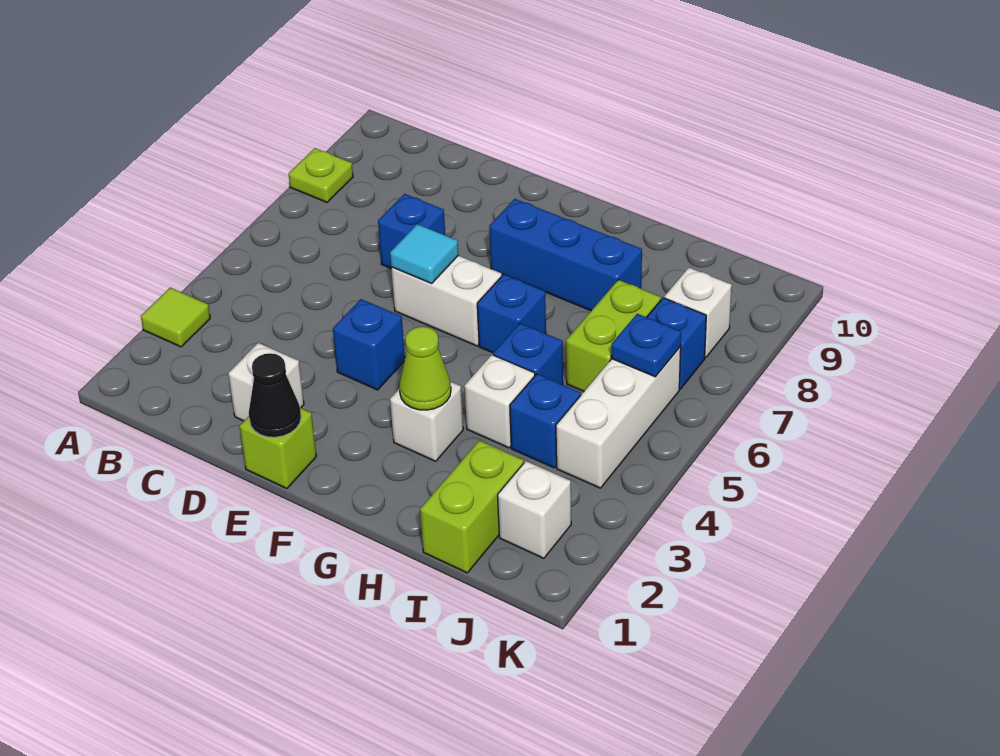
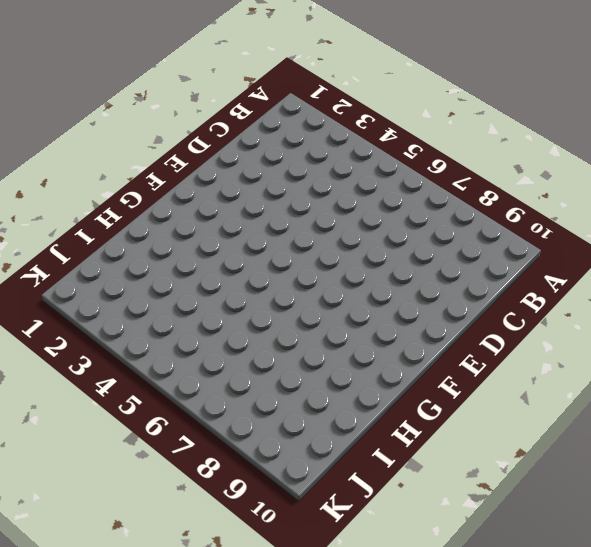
none -> lime 1x1 tile [141,288,210,347]
none -> lime 1x1 plate [289,148,353,202]
none -> white 1x1 brick [228,343,304,421]

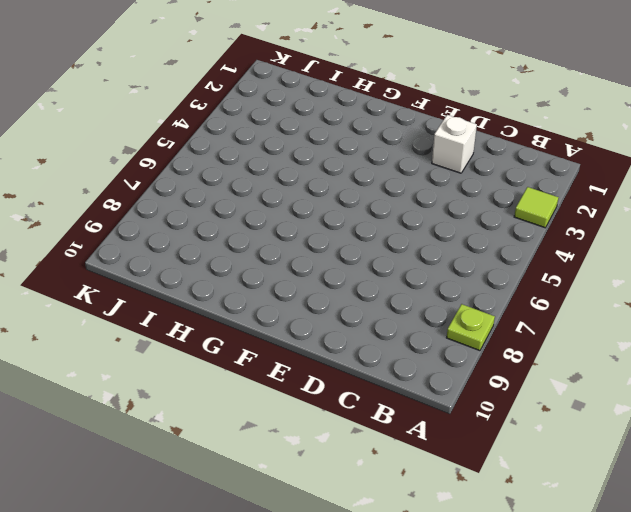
none -> blue 1x1 brick [378,194,445,268]
none -> lime 1x1 brick [240,408,316,489]
none -> blue 1x1 brick [333,299,405,390]

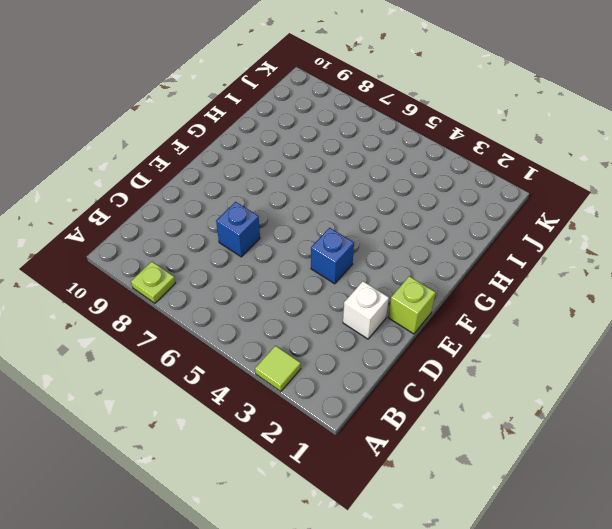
none -> white 1x2 brick [391,256,502,346]
none -> blue 1x3 brick [489,199,642,311]
none -> white 1x1 brick [390,382,463,461]

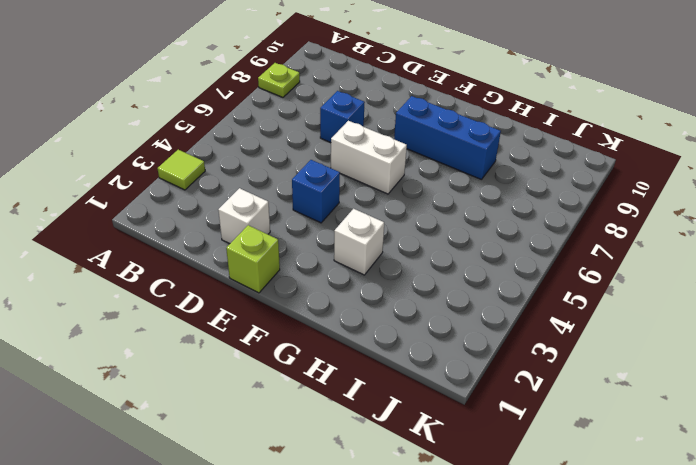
none -> blue 1x1 brick [477,274,546,353]
none -> white 1x1 brick [464,355,535,448]
none -> blue 1x1 brick [493,323,563,385]

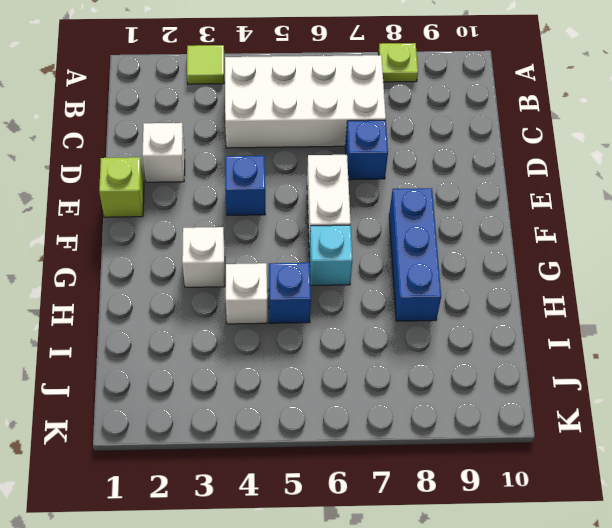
white 2x4 brick [225,55,386,148] -> none
cyan 1x1 brick [309,225,352,285] -> blue 1x1 brick [477,274,546,353]
none -> lime 1x2 brick [420,440,524,573]
none -> blue 1x1 brick [510,374,581,468]
none -> lime 1x2 brick [566,280,661,391]

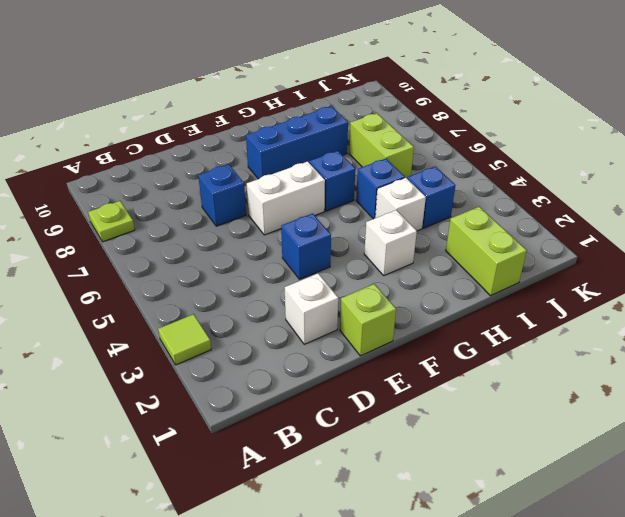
none -> white 1x1 brick [498,461,571,558]
none -> white 1x3 brick [556,347,681,488]
none -> blue 1x1 brick [647,298,706,389]

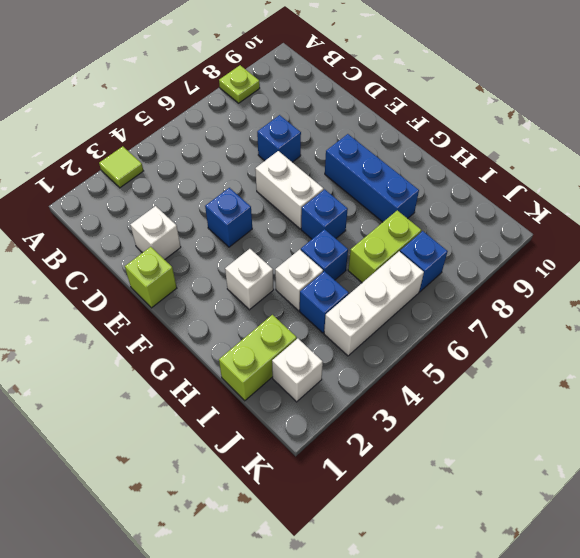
none -> white 1x1 brick [664,268,732,358]
none -> black 1x1 cone [249,353,301,437]
none -> cyan 1x1 tile [390,224,458,283]

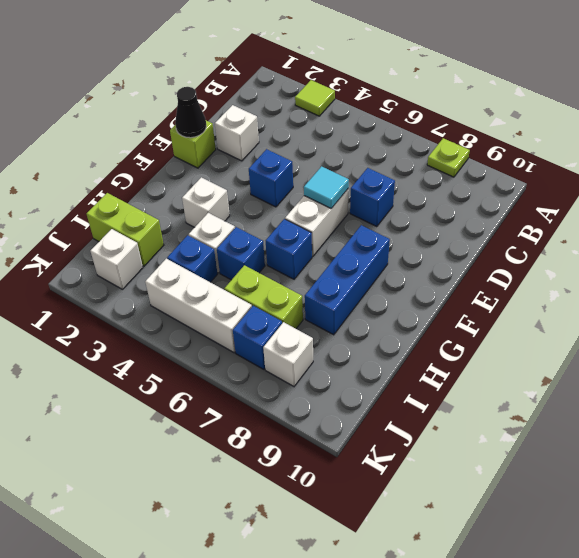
none -> lime 1x1 cone [399,327,451,410]
none -> blue 1x1 plate [611,314,681,377]

